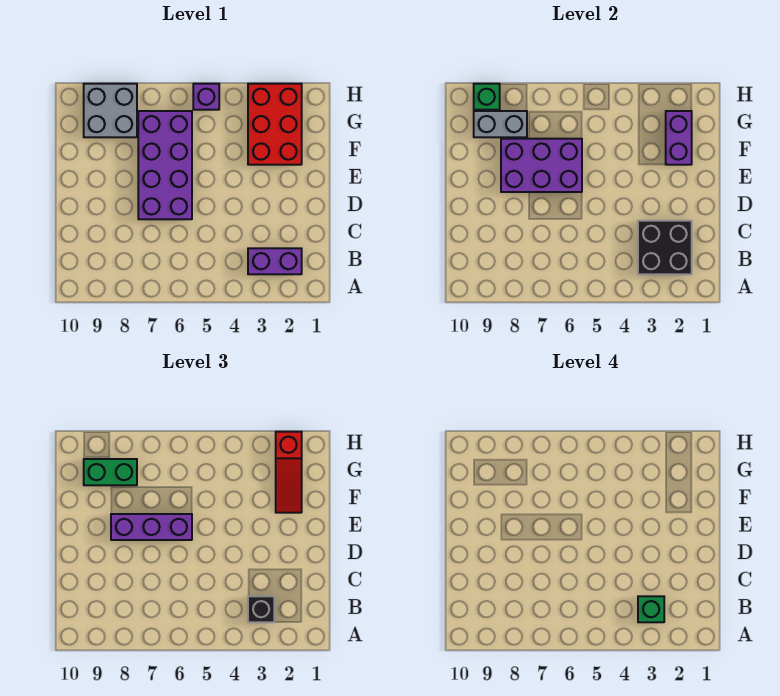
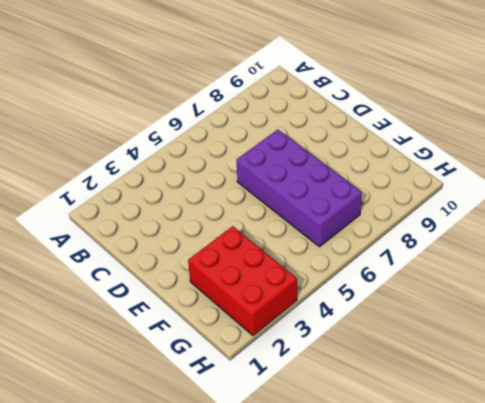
none -> purple 1x2 brick [248,248,302,274]
none -> grey 2x2 brick [84,84,137,137]
none -> purple 1x1 brick [193,84,219,110]

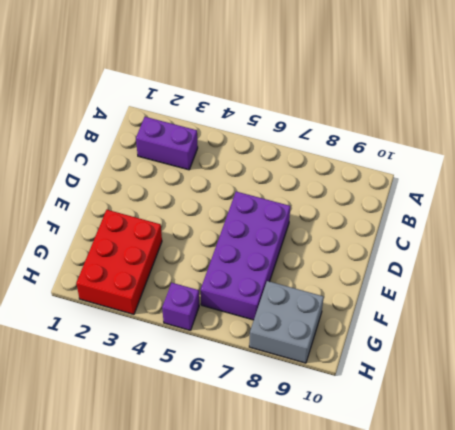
none -> black 2x2 brick [638,221,692,274]
none -> purple 2x3 brick [501,139,582,192]
none -> purple 1x2 brick [666,111,692,165]

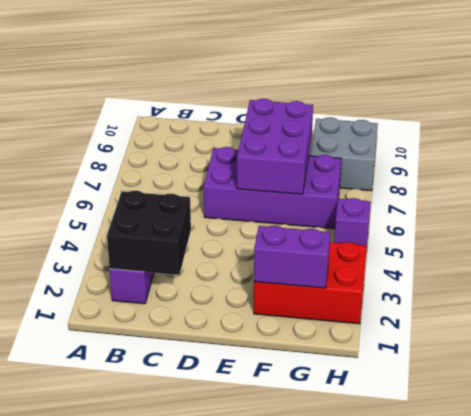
none -> grey 1x2 brick [474,111,527,137]
none -> green 1x1 brick [474,84,500,110]
none -> black 1x1 brick [248,596,274,622]

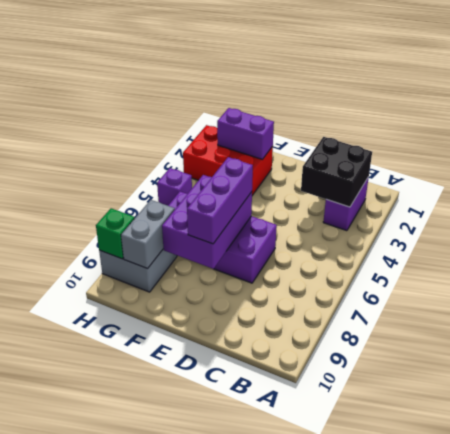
none -> black 1x1 brick [248,596,274,622]
none -> red 1x3 slope [276,432,302,513]
none -> green 1x2 brick [84,459,137,485]

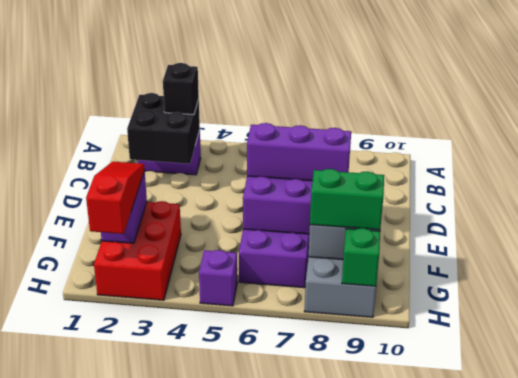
none -> green 1x1 brick [638,596,664,622]

